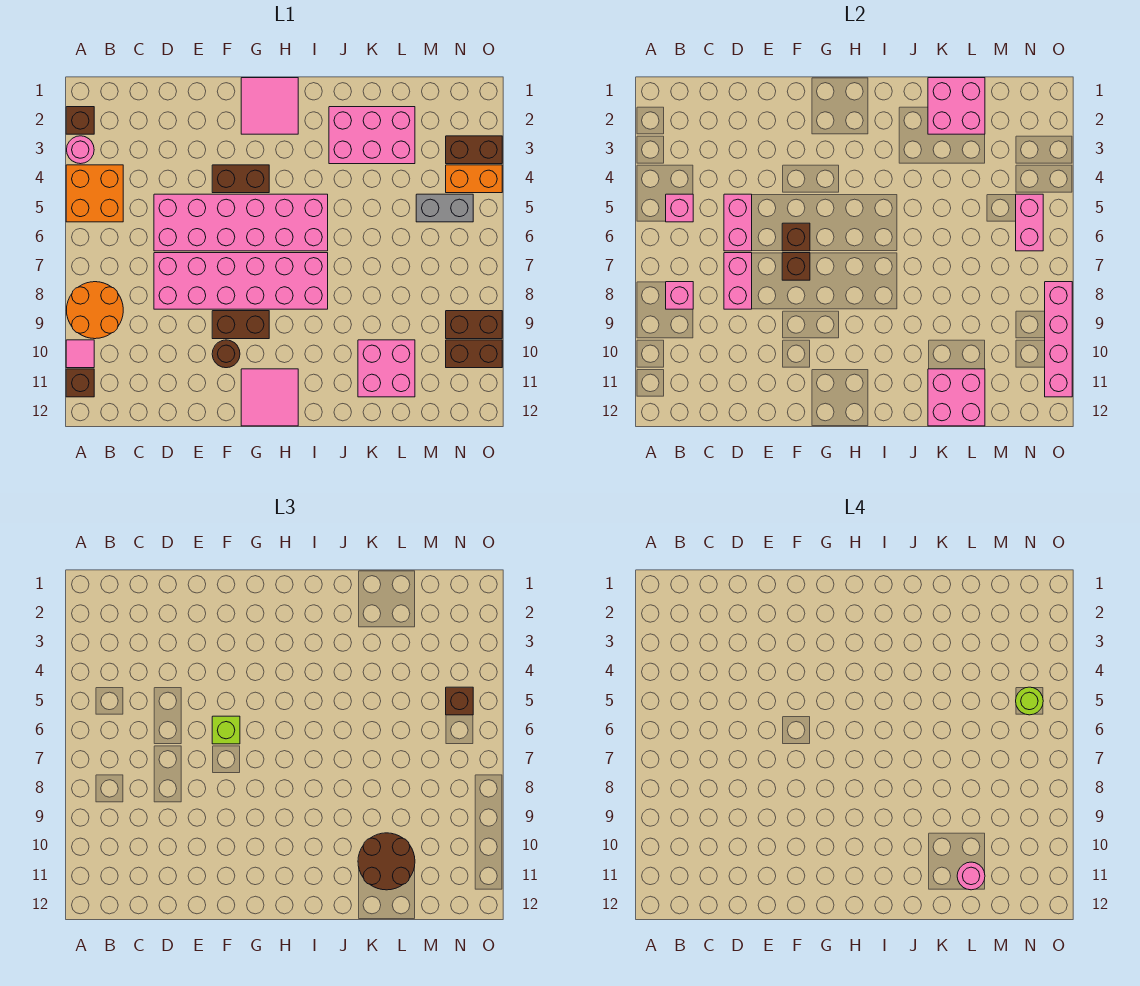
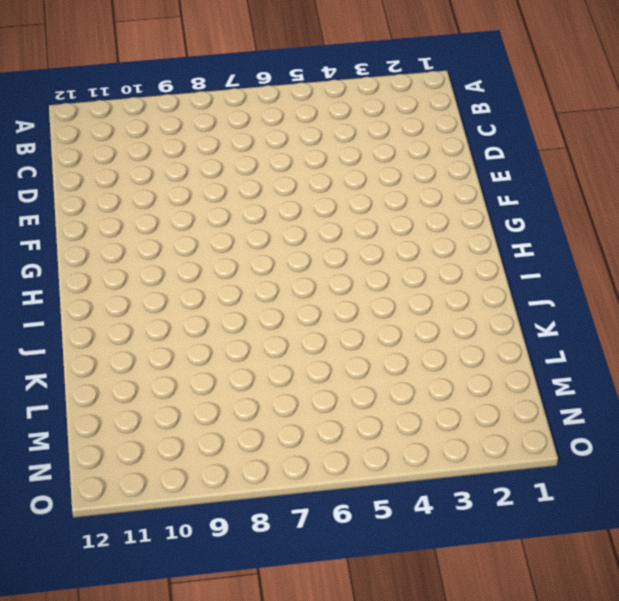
none -> brown 1x1 brick [66,107,94,134]
none -> pink 1x1 round brick [67,136,94,164]
none -> orange 2x2 brick [66,165,123,222]
none -> orange 2x2 round brick [67,282,123,339]

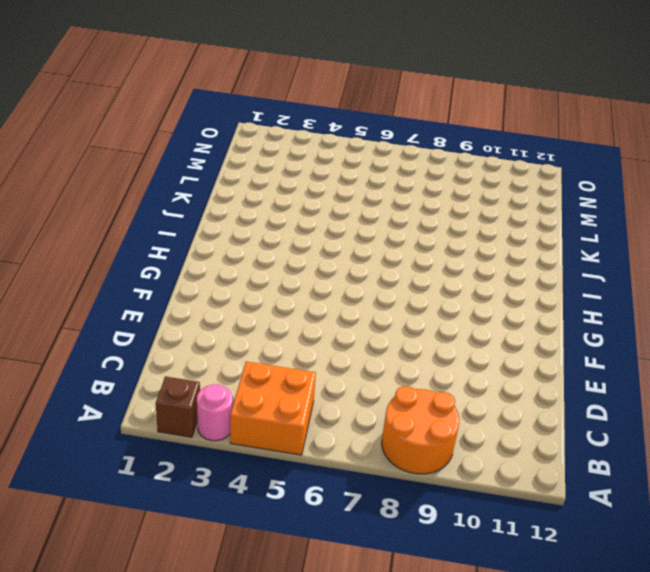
none -> pink 1x1 tile [66,340,94,368]
none -> brown 1x1 brick [66,369,94,397]
none -> pink 2x6 brick [154,194,328,251]
none -> pink 2x6 brick [154,253,328,309]

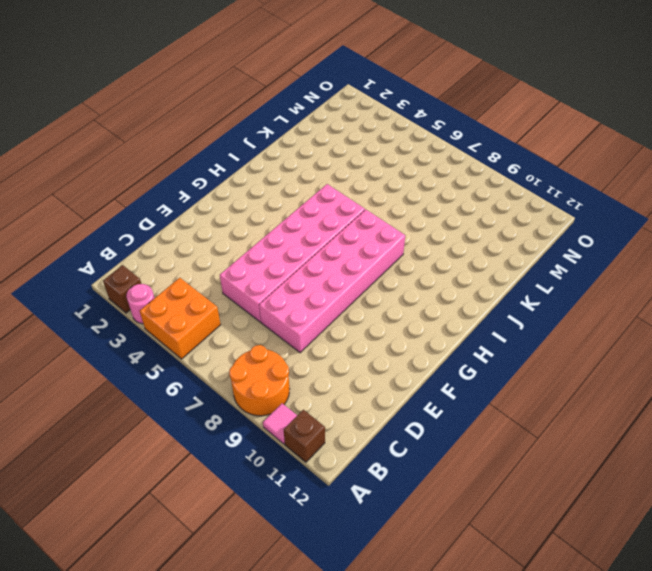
none -> brown 1x2 brick [212,165,269,193]
none -> brown 1x2 brick [212,311,269,339]
none -> brown 1x1 round brick [212,340,240,368]
none -> pink 2x2 tile [241,78,298,134]

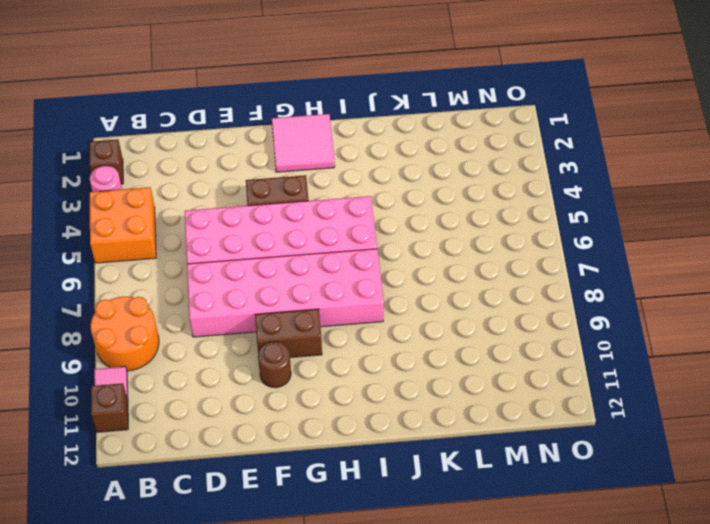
none -> pink 2x2 tile [241,369,298,426]
none -> pink 2x3 brick [329,107,415,164]
none -> pink 2x2 brick [358,340,415,397]
none -> grey 1x2 brick [416,194,473,222]

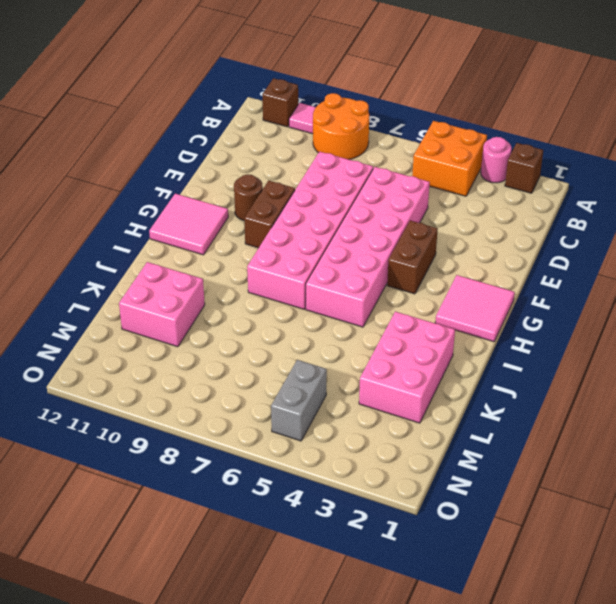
none -> brown 1x2 brick [446,136,502,164]
none -> orange 1x2 brick [446,165,502,193]
none -> brown 1x2 brick [446,311,502,339]
none -> brown 1x2 brick [446,340,502,368]

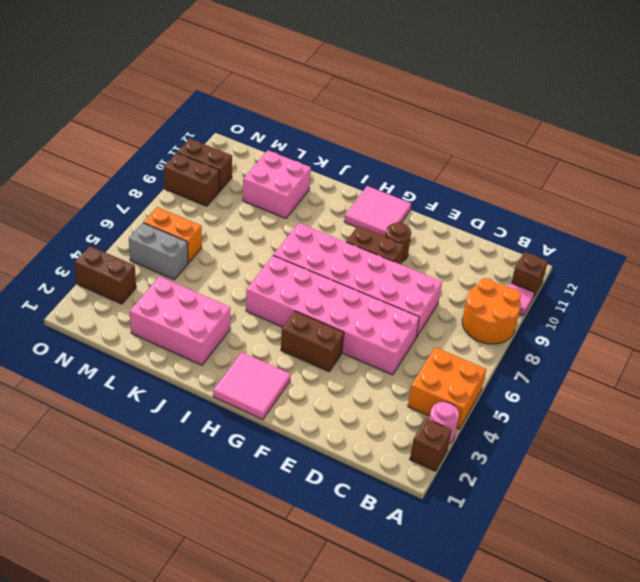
orange 1x2 brick [143,207,202,263] -> orange 1x2 brick moved to [446,165,502,193]
none -> pink 1x1 brick [666,194,693,222]
none -> pink 1x1 brick [666,282,693,309]
none -> pink 1x2 brick [724,194,752,251]
none -> pink 1x2 brick [724,253,752,309]

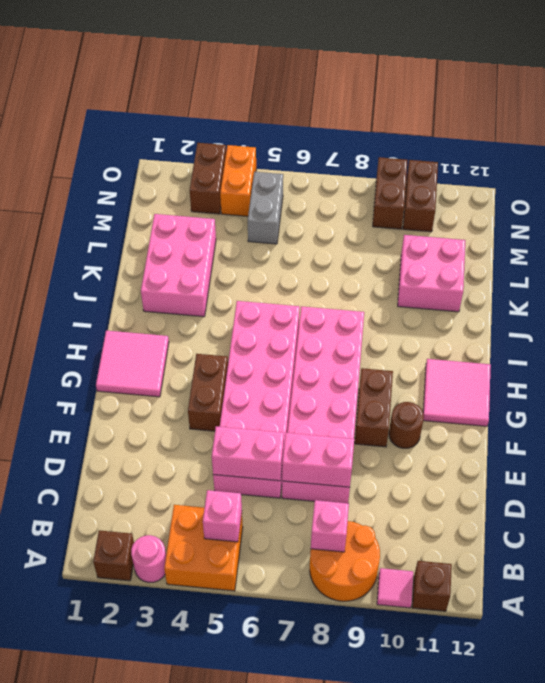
none -> brown 1x1 brick [782,223,810,251]
none -> brown 1x1 brick [782,253,810,280]
none -> pink 2x2 brick [928,78,985,134]
none -> pink 2x2 brick [928,369,985,426]

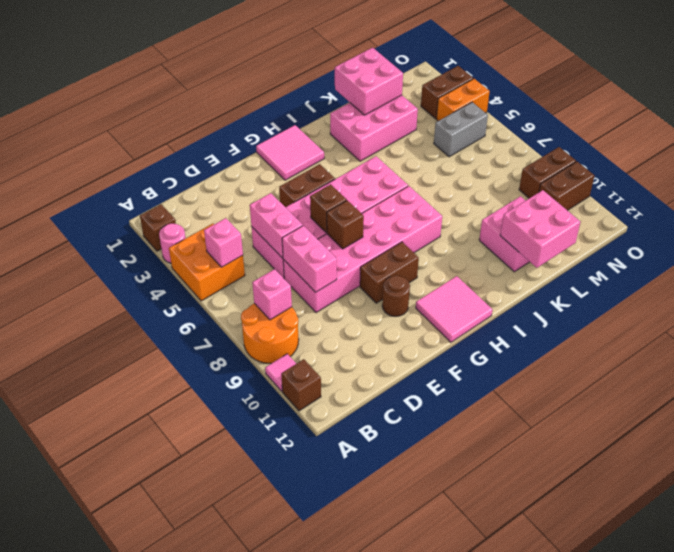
none -> pink 1x2 brick [1016,194,1043,251]
none -> pink 1x4 brick [1045,282,1072,397]
none -> lime 1x1 brick [212,716,240,744]
none -> brown 2x2 round brick [358,833,415,890]

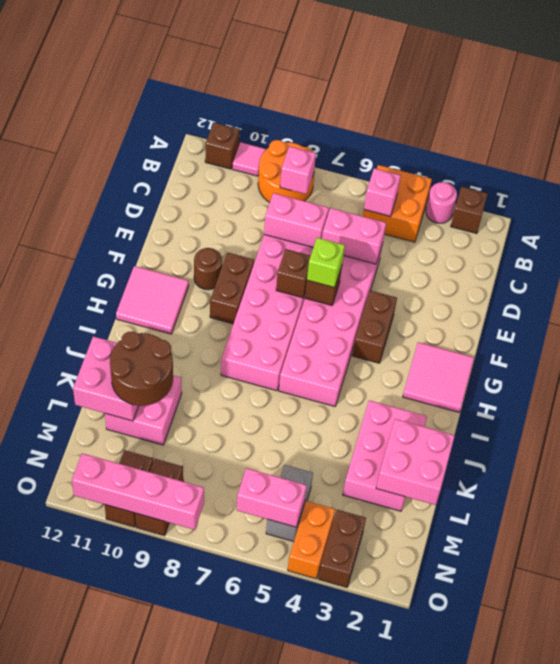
none -> brown 1x1 brick [446,687,473,715]
none -> pink 1x1 round brick [957,862,985,890]
none -> lime 1x1 round brick [1016,687,1043,715]

